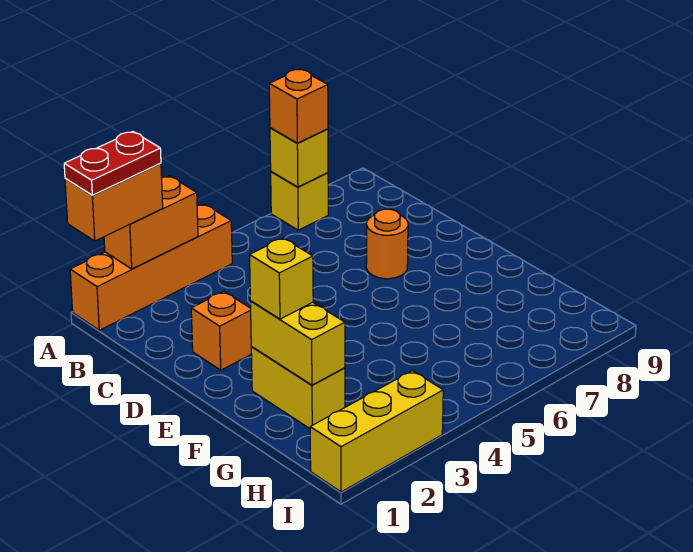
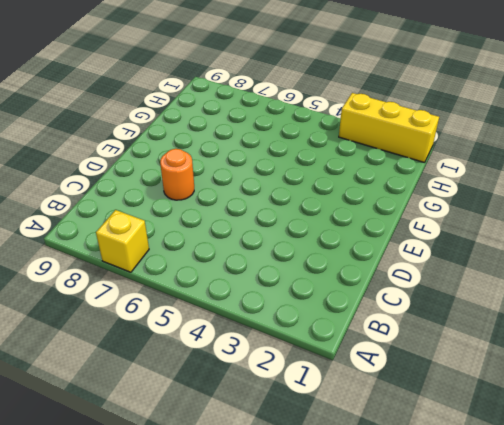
none -> orange 1x4 brick [70,204,232,330]
none -> orange 1x1 brick [191,292,252,370]
none -> yellow 1x2 brick [251,347,345,429]

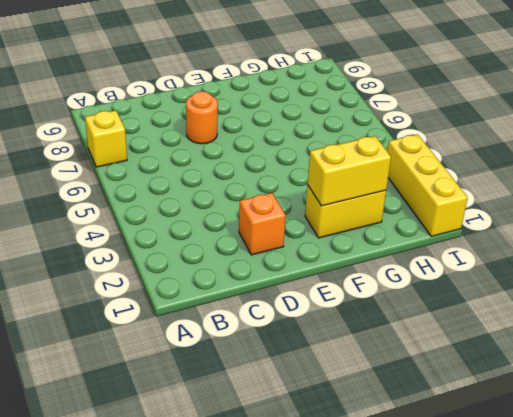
none -> orange 1x4 brick [70,204,232,330]
none -> orange 1x2 brick [104,176,198,269]
none -> yellow 1x1 brick [270,128,328,187]

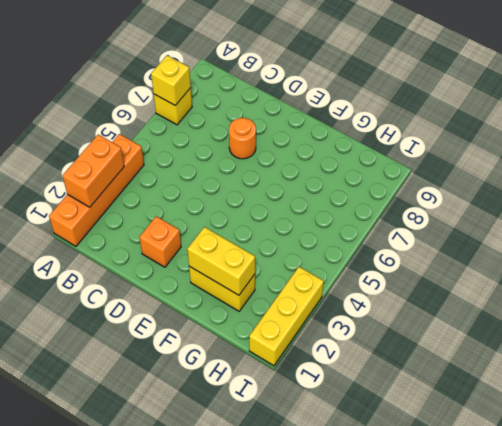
none -> orange 1x2 brick [65,163,163,241]
none -> orange 1x1 brick [269,69,328,143]
none -> yellow 1x1 brick [250,238,313,319]

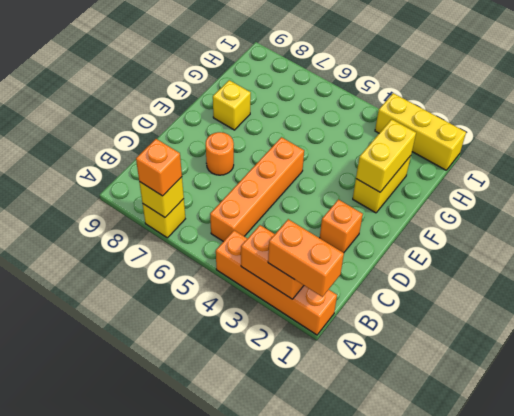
orange 1x4 brick [210,137,304,242] -> none
yellow 1x1 brick [213,80,251,130] -> yellow 1x1 brick moved to [250,238,313,319]
none -> red 1x2 plate [64,132,161,195]

